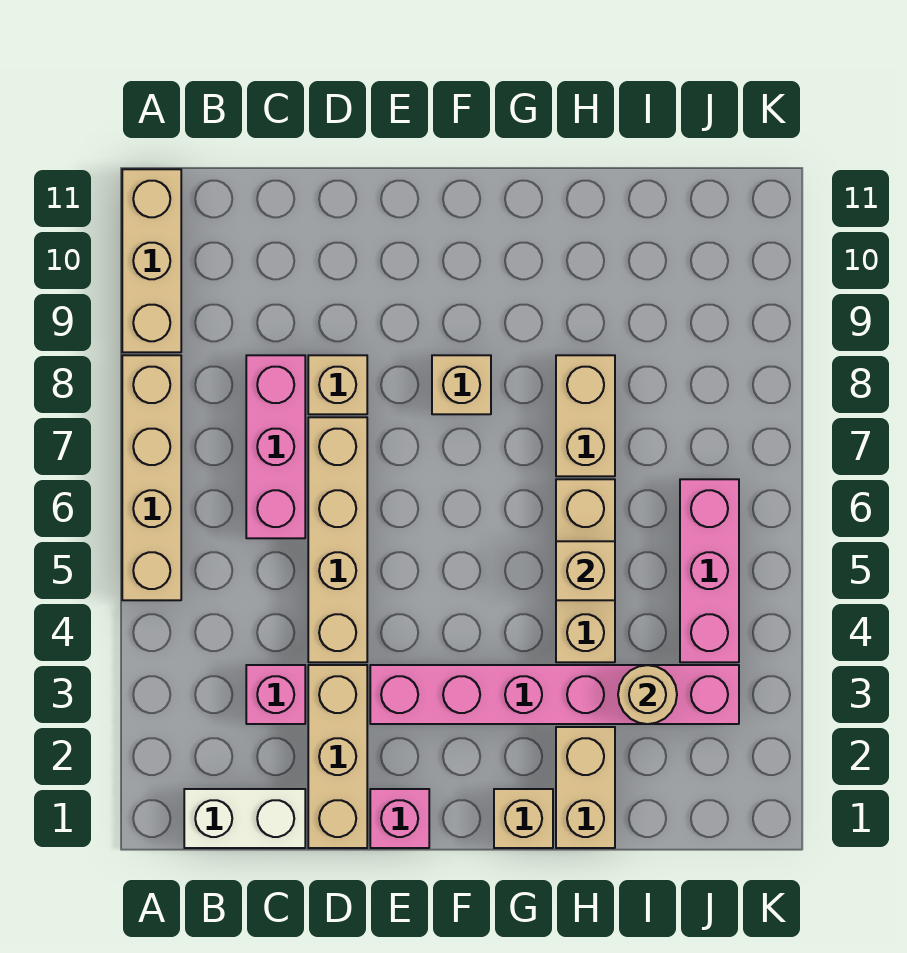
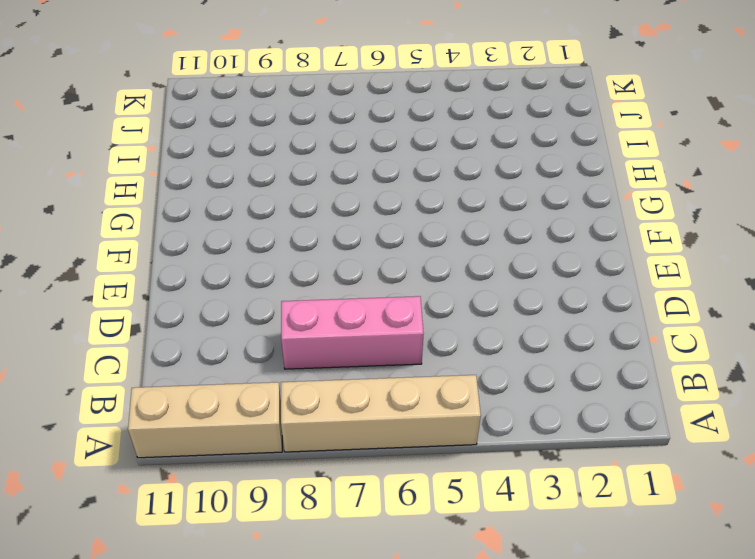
none -> white 1x2 brick [184,789,305,848]
none -> pink 1x1 brick [246,665,305,724]
none -> tan 1x3 brick [308,665,367,848]

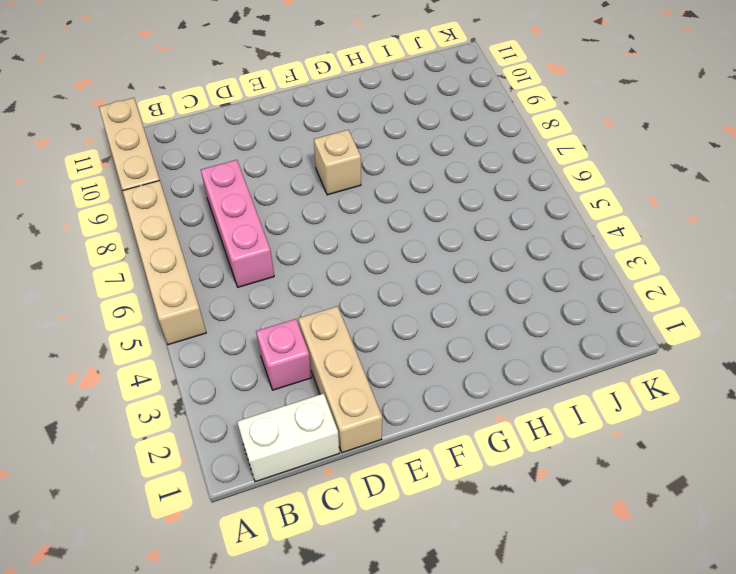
none -> tan 1x4 brick [308,417,367,662]
none -> tan 1x1 brick [308,355,367,414]
none -> pink 1x1 brick [370,789,429,848]

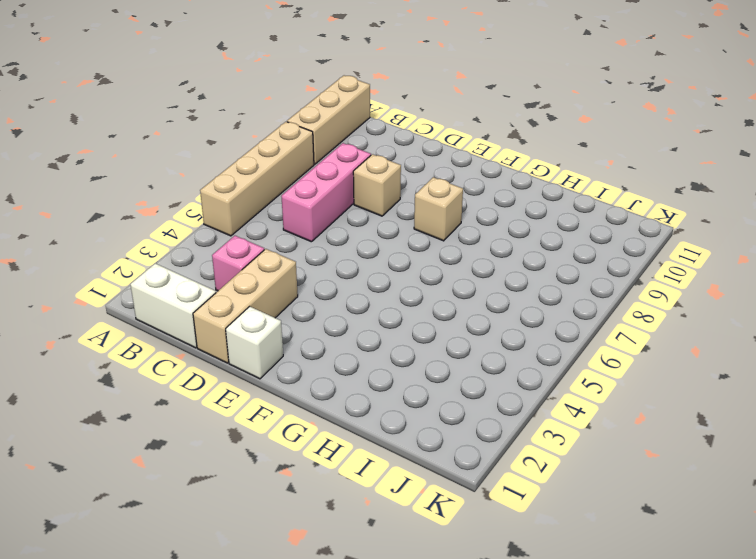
white 1x1 brick [226,306,283,379] -> pink 1x1 brick [370,789,429,848]
none -> tan 1x4 brick [308,417,367,662]
none -> pink 1x6 brick [370,665,739,724]
none -> tan 1x1 brick [494,789,553,848]

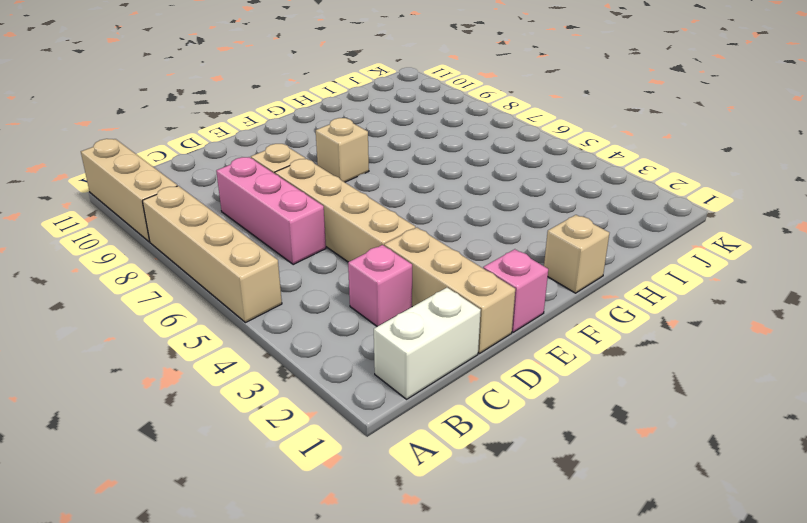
none -> pink 1x6 brick [370,665,739,724]
none -> tan 1x2 brick [556,727,615,848]
none -> tan 1x3 brick [556,479,615,662]

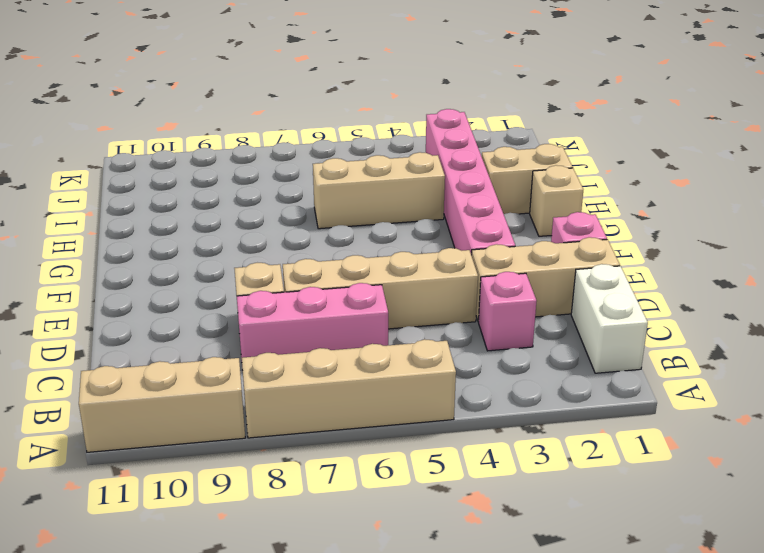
none -> tan 1x1 brick [432,355,491,414]
none -> tan 1x2 brick [556,355,615,476]
none -> pink 1x3 brick [680,479,739,662]

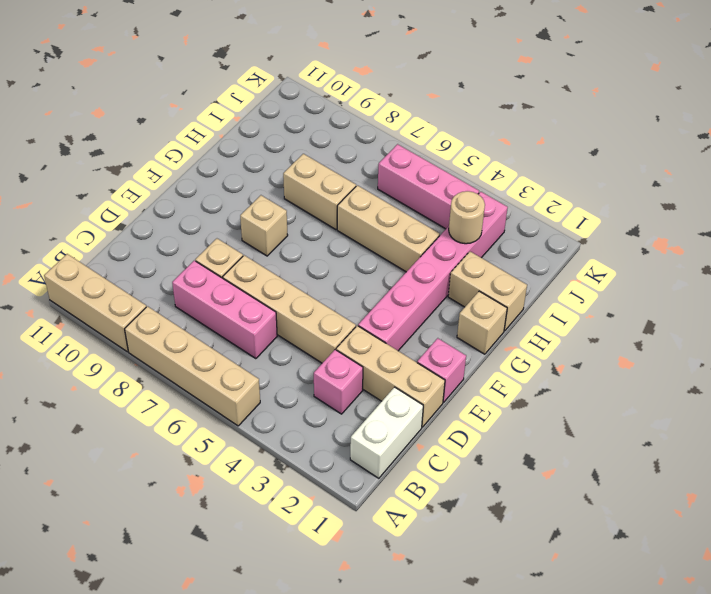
none -> tan 1x1 brick [556,541,615,600]

